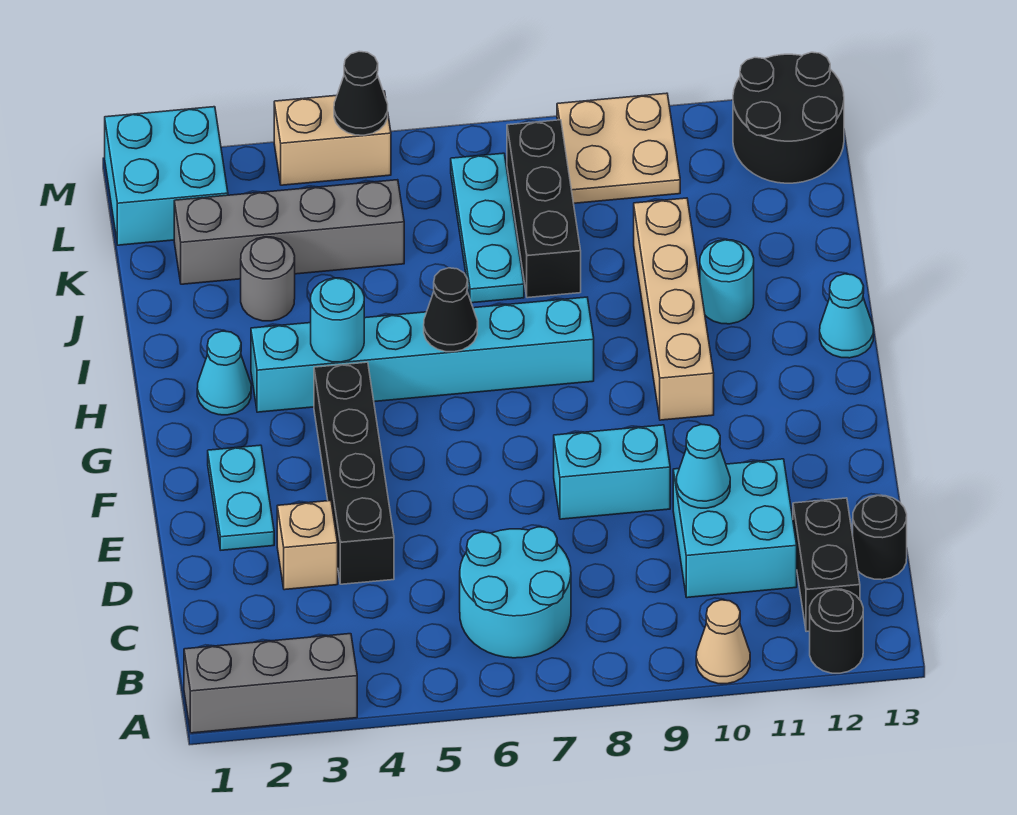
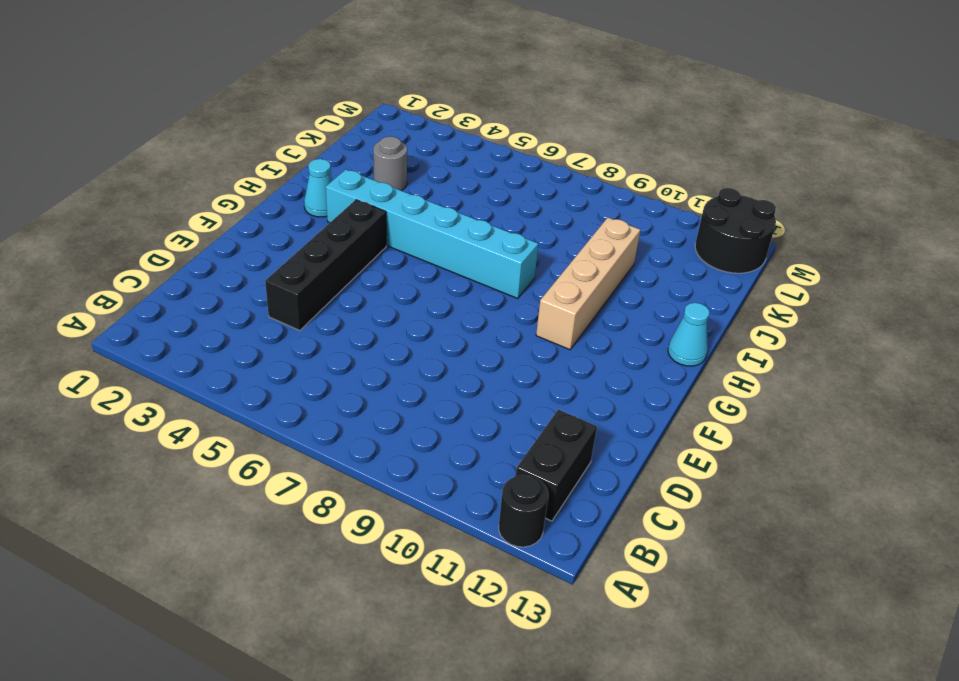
none -> grey 1x3 brick [184,634,357,733]
none -> tan 1x1 cone [696,600,750,684]
none -> cyan 2x2 round brick [460,527,571,658]

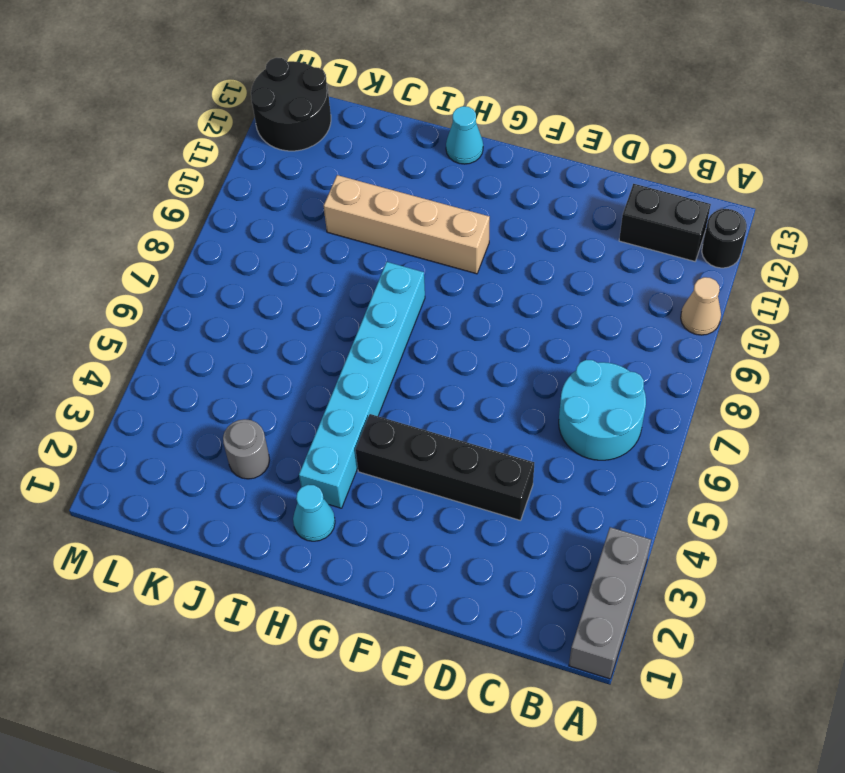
none -> cyan 2x2 brick [673,459,797,598]
none -> black 1x1 round brick [853,495,907,580]
none -> tan 1x1 brick [277,501,338,590]

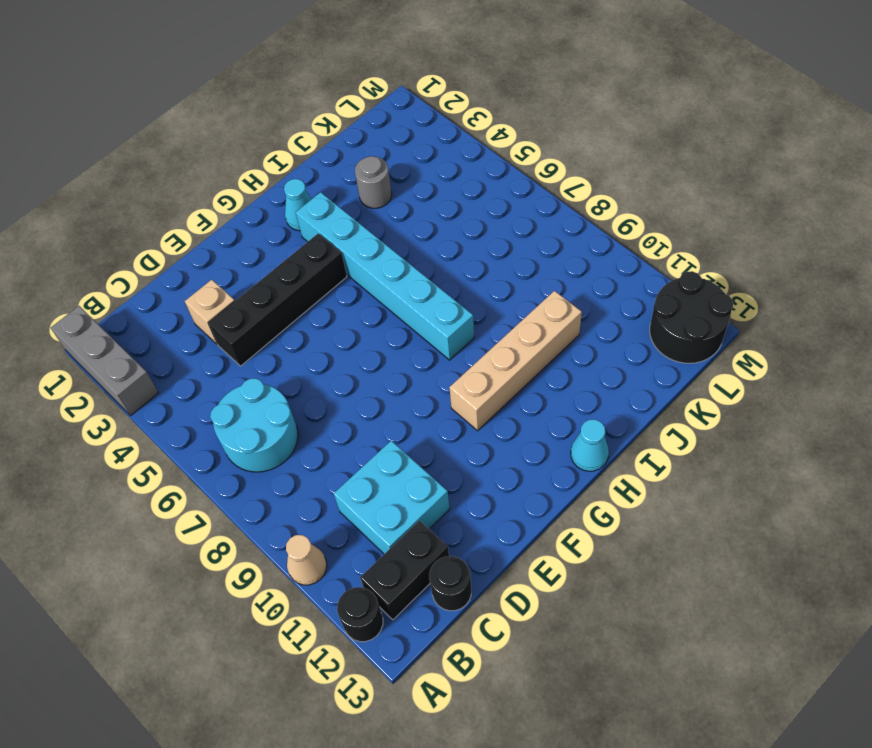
none -> cyan 1x2 plate [208,445,274,550]
none -> cyan 1x2 brick [554,425,670,519]
none -> cyan 1x1 round brick [700,240,754,324]

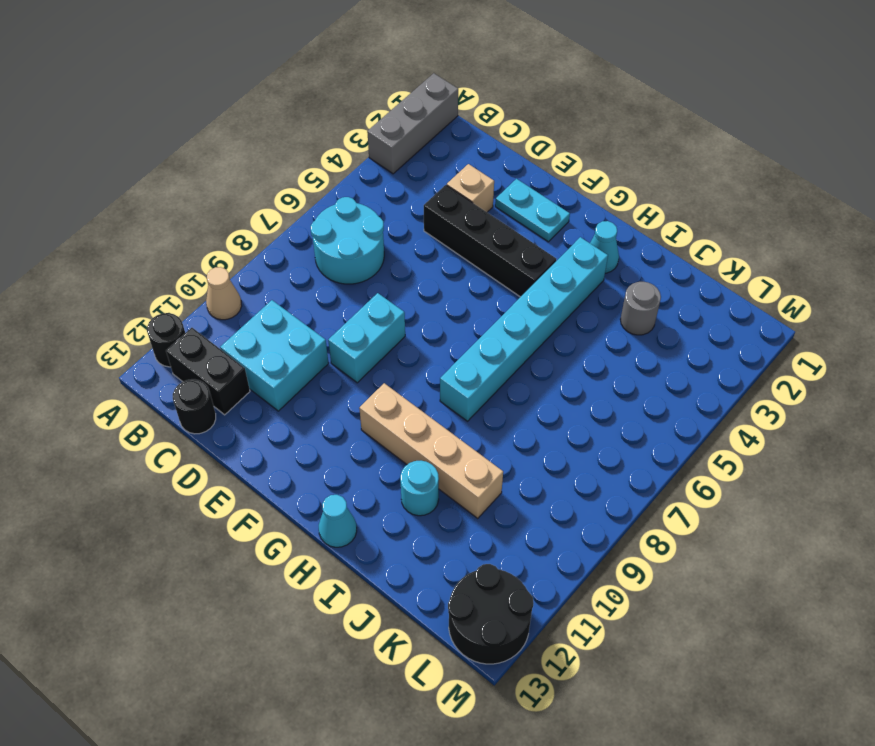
none -> cyan 1x3 plate [451,153,524,303]
none -> black 1x3 brick [507,120,581,298]
none -> grey 1x4 brick [174,180,404,284]

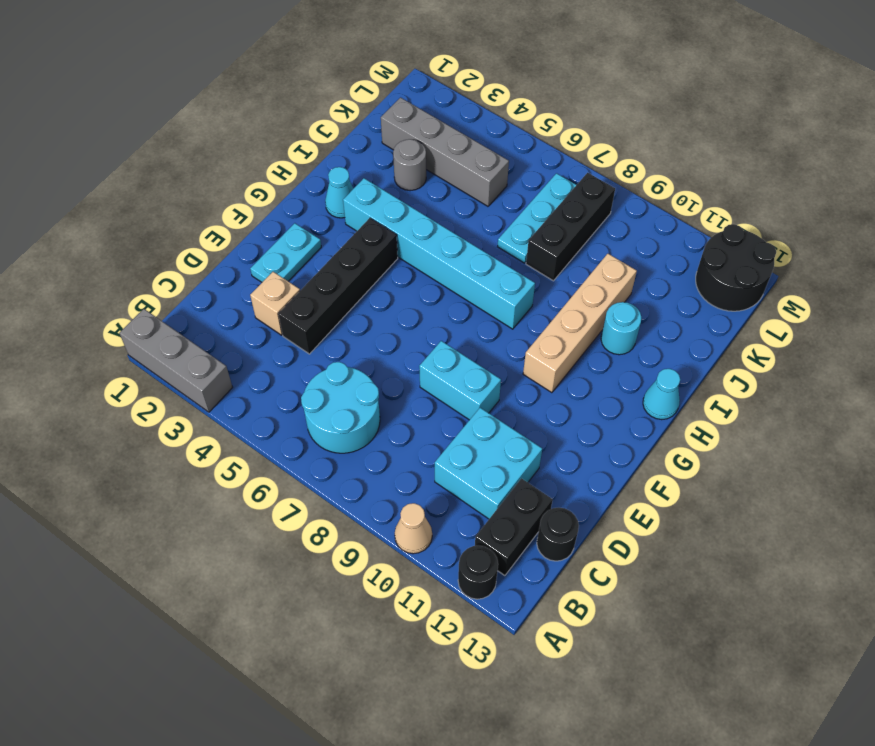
none -> cyan 2x2 brick [105,107,228,245]
none -> tan 2x2 plate [557,93,680,203]
none -> tan 1x2 brick [274,91,391,185]

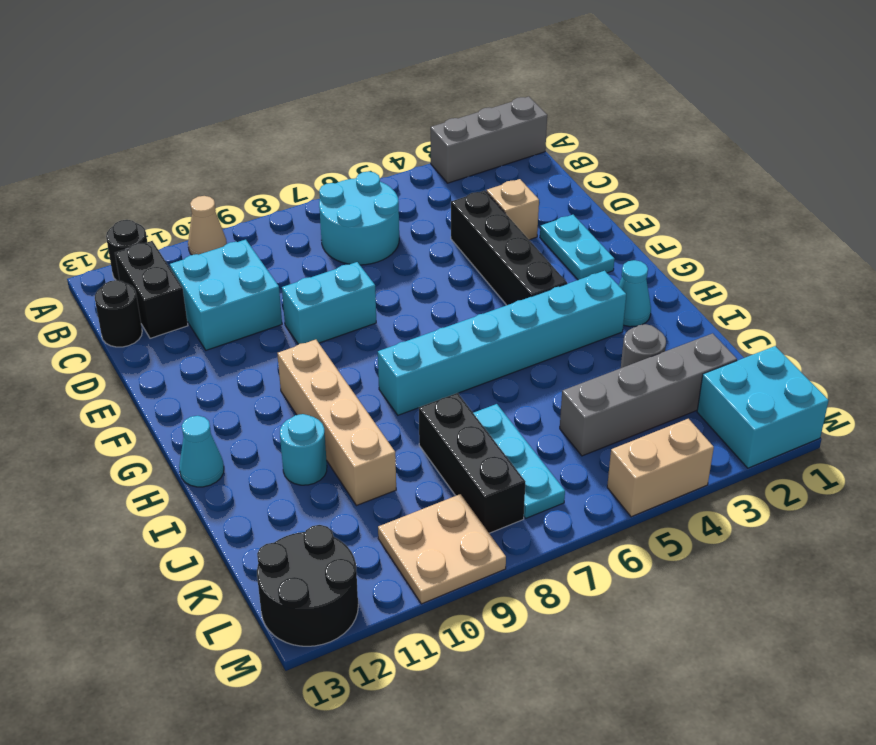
none -> cyan 1x1 cone [676,424,730,508]
none -> cyan 1x1 round brick [311,278,364,362]
none -> black 1x1 cone [424,268,478,352]

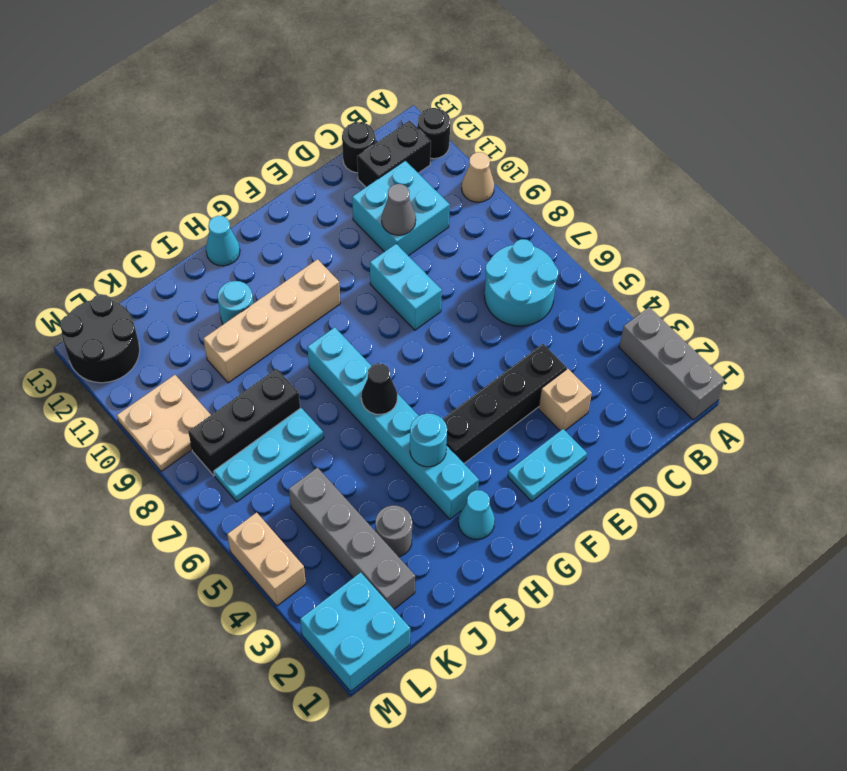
grey 1x1 cone [382,184,416,235] -> cyan 1x1 cone [676,424,730,508]
none -> black 1x1 cone [334,51,388,135]

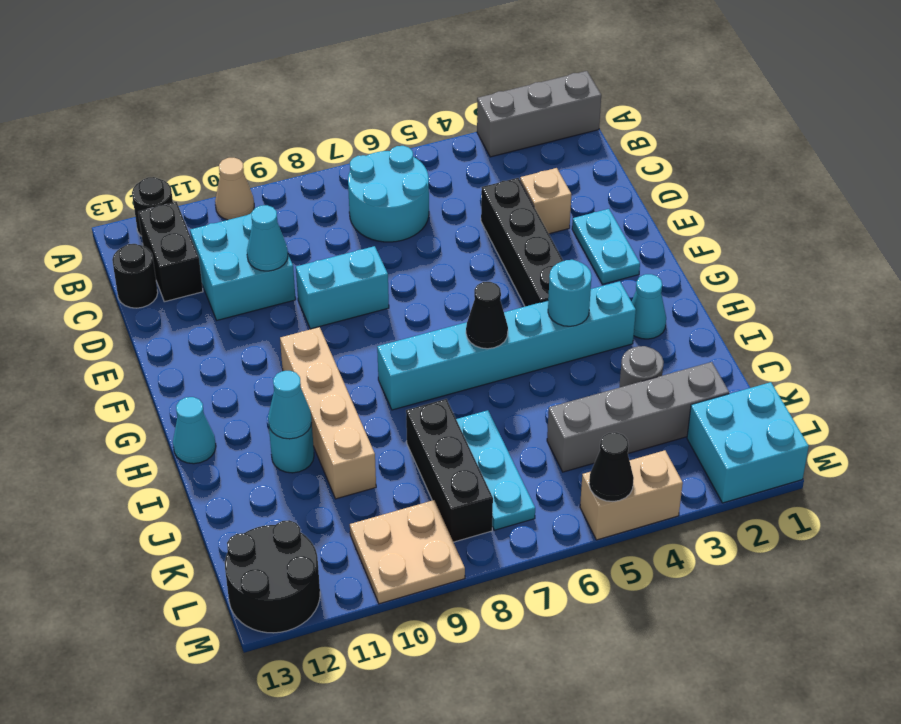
cyan 1x1 cone [268,371,312,439] -> none

